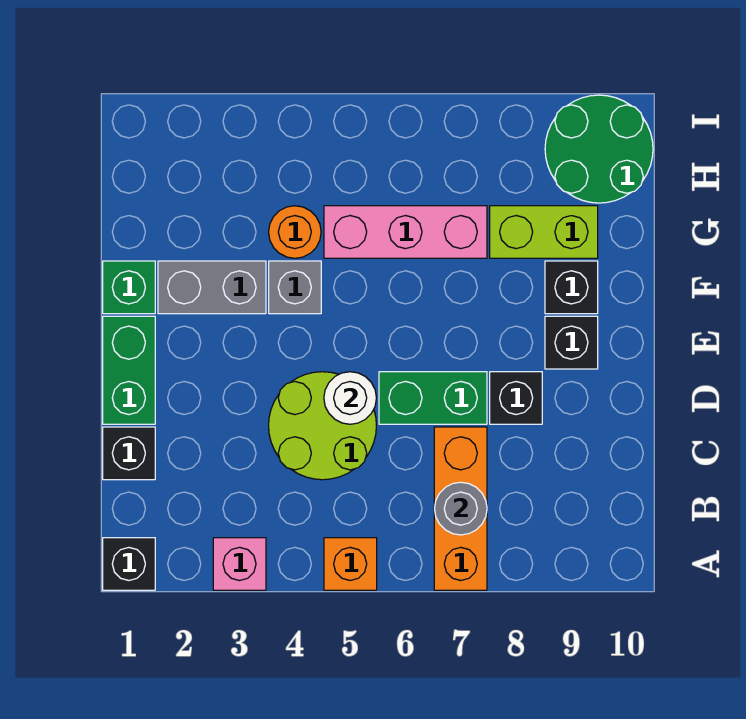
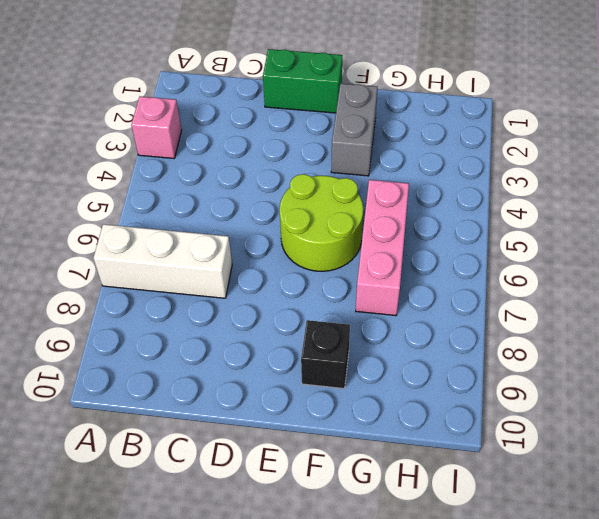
white 1x3 brick [94,224,232,298] -> orange 1x3 brick [434,427,487,590]
lime 2x2 round brick [280,174,363,271] -> lime 2x2 round brick moved to [269,372,376,480]
none -> black 1x1 brick [103,538,155,590]
none -> orange 1x1 brick [324,538,377,590]
none -> black 1x1 brick [103,427,155,480]

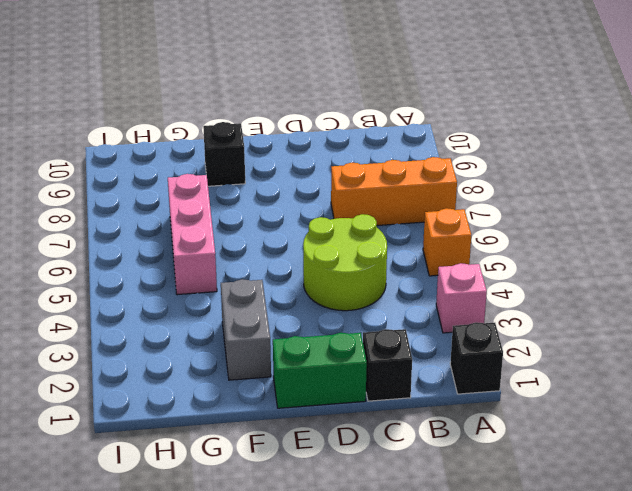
none -> green 1x2 brick [379,372,487,424]
none -> black 1x1 brick [490,372,542,424]
none -> black 1x1 brick [545,316,598,369]

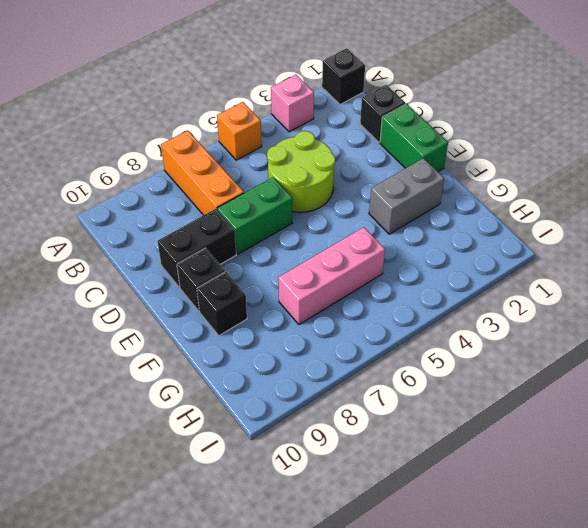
black 1x2 brick [158,209,236,287] -> black 1x1 brick [490,372,542,424]
none -> green 1x1 brick [103,261,155,314]
none -> grey 1x1 brick [269,261,321,314]
none -> orange 1x1 round brick [269,206,321,258]

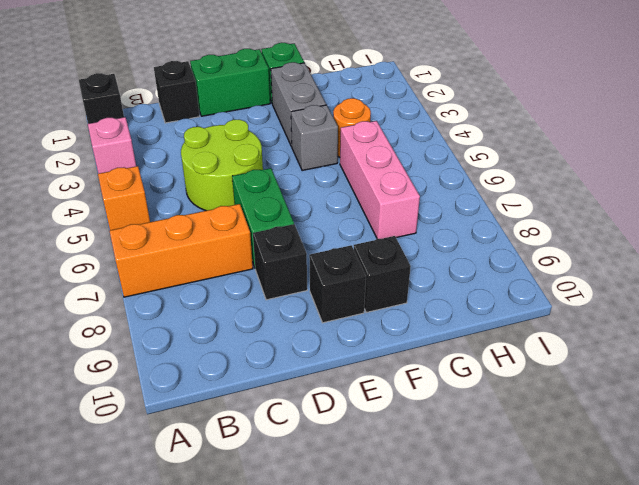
none -> lime 1x2 brick [490,206,598,258]
none -> green 2x2 round brick [545,95,653,203]
none -> grey 1x1 round brick [435,482,487,535]

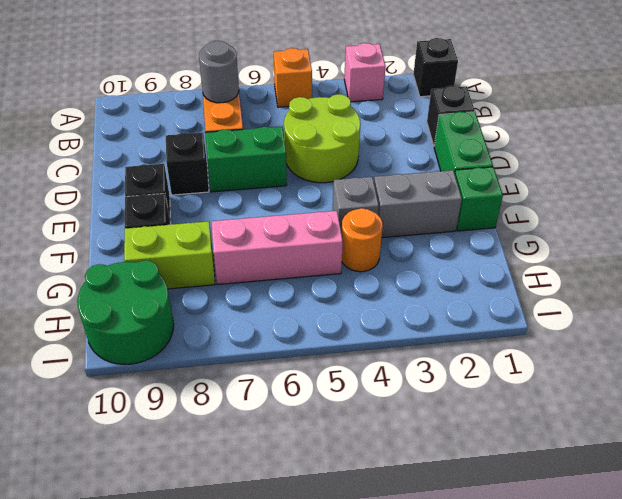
none -> white 1x1 round brick [324,372,376,424]

